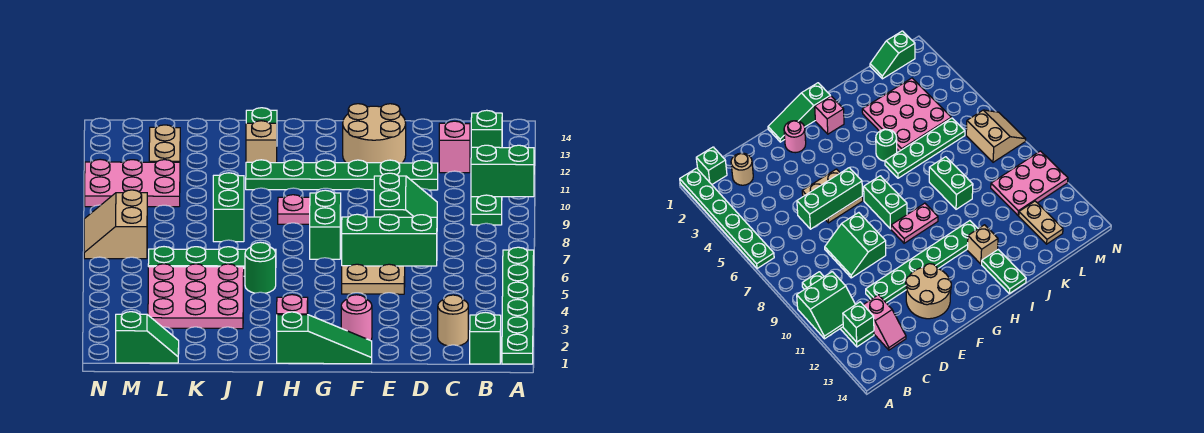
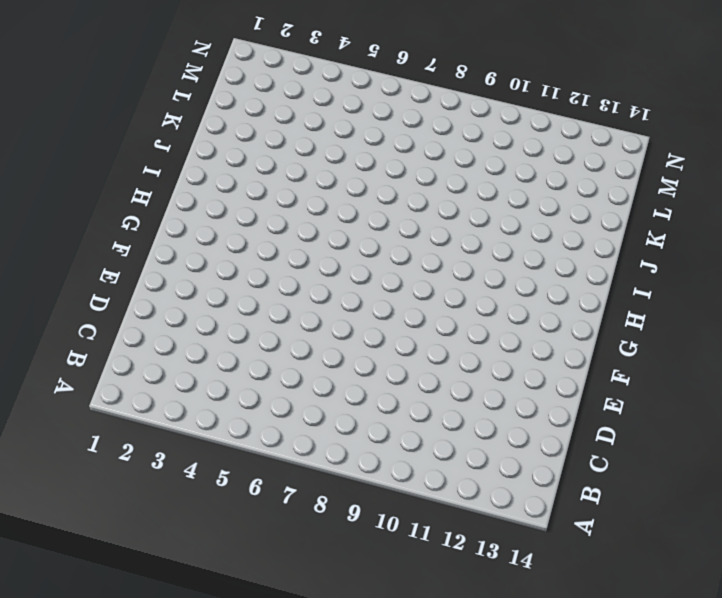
none -> green 1x6 plate [502,247,534,364]
none -> green 1x1 brick [470,312,501,364]
none -> green 1x4 plate [471,195,502,225]

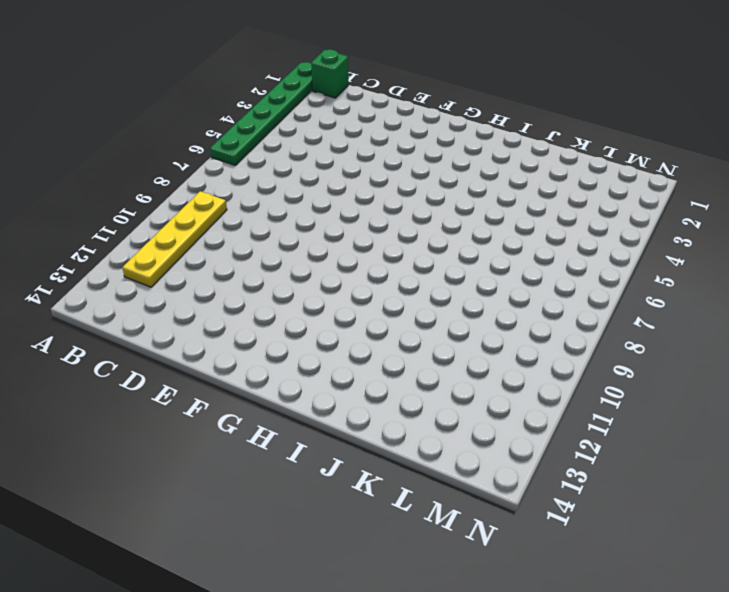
yellow 1x4 plate [122,191,227,287] -> green 1x4 plate [471,195,502,225]
none -> tan 1x1 round brick [438,295,468,346]
none -> pink 1x2 slope [439,121,470,173]
none -> green 2x2 slope [374,173,437,217]

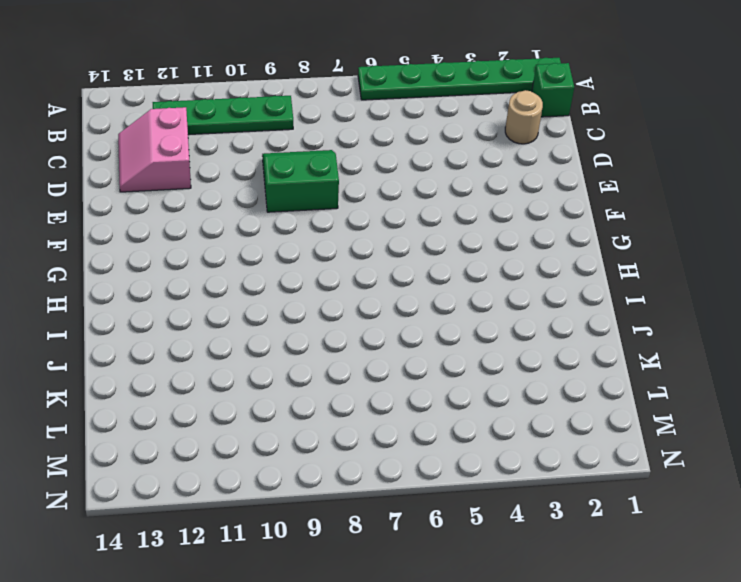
pink 2x2 slope [118,107,191,192] -> pink 1x2 slope [439,121,470,173]
none -> green 1x6 plate [246,160,438,190]
none -> tan 2x2 plate [342,264,405,294]
none -> tan 2x2 round brick [343,104,406,163]

